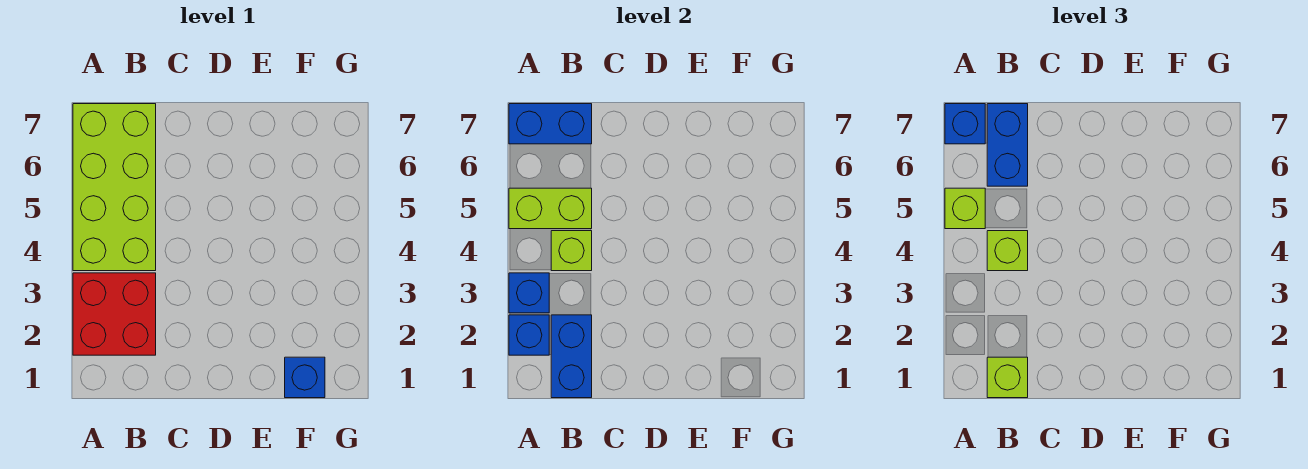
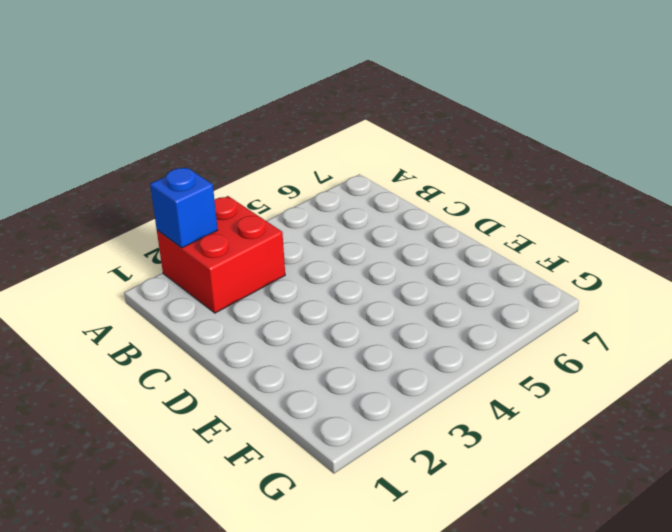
none -> lime 2x4 brick [73,104,156,271]
none -> blue 1x1 brick [285,357,325,398]
none -> blue 1x1 brick [509,273,549,313]

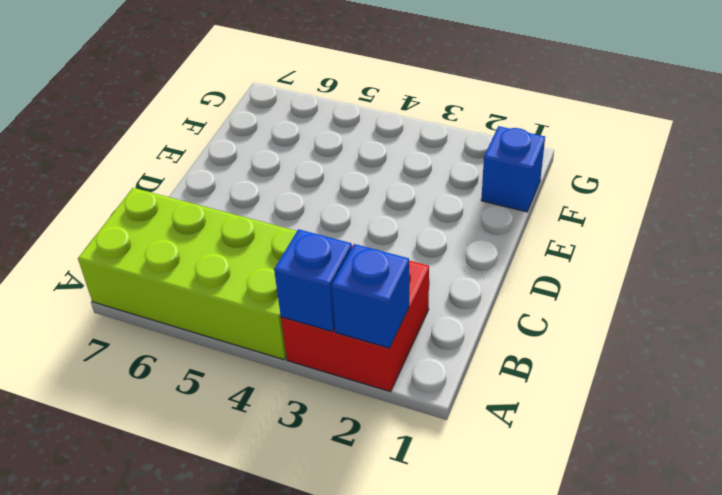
none -> lime 1x2 brick [509,188,592,229]
none -> blue 1x2 brick [509,104,592,144]
none -> blue 1x2 brick [551,315,592,398]

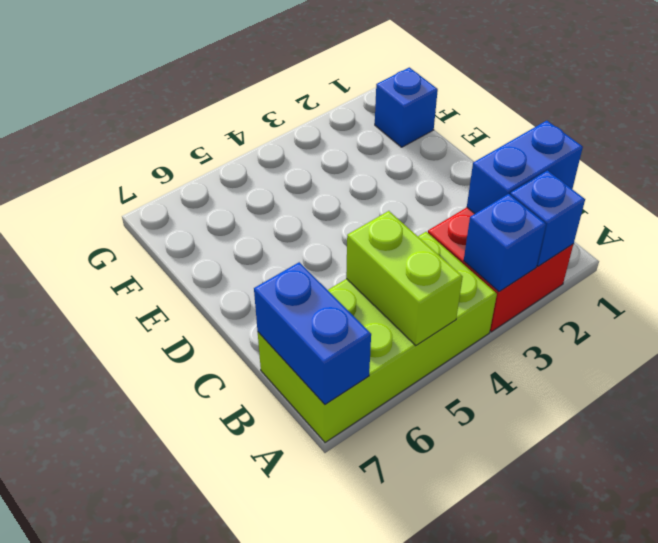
none -> lime 1x1 brick [551,231,592,271]
none -> lime 1x1 brick [945,188,985,229]
none -> blue 1x1 brick [945,104,985,144]

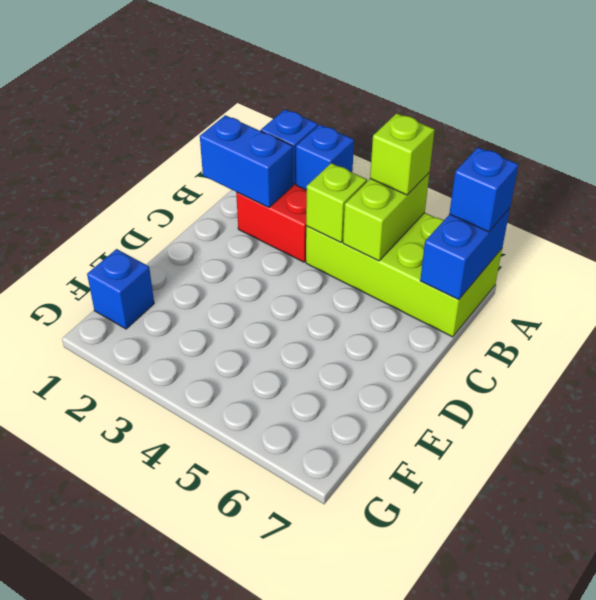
none -> lime 1x1 brick [987,357,1028,398]
none -> lime 1x1 brick [987,231,1028,271]
none -> blue 1x2 brick [987,104,1028,186]

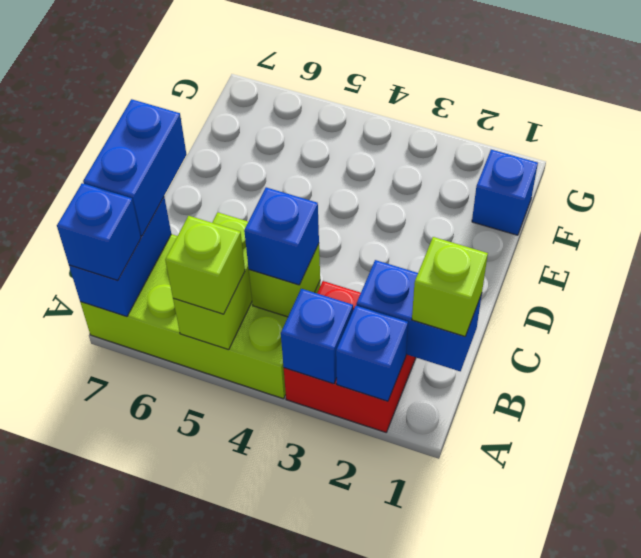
blue 1x1 brick [244,187,319,285] -> lime 1x1 brick [987,231,1028,271]
blue 1x2 brick [83,99,187,236] -> blue 1x2 brick turned to [987,104,1028,186]

